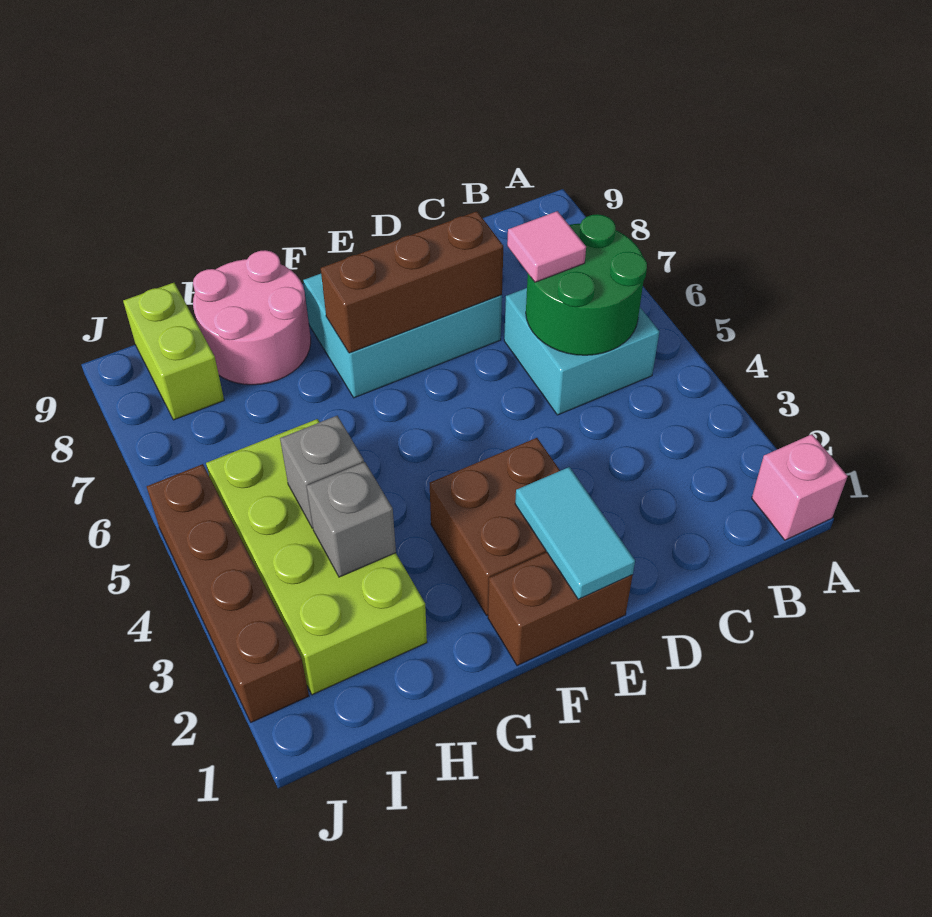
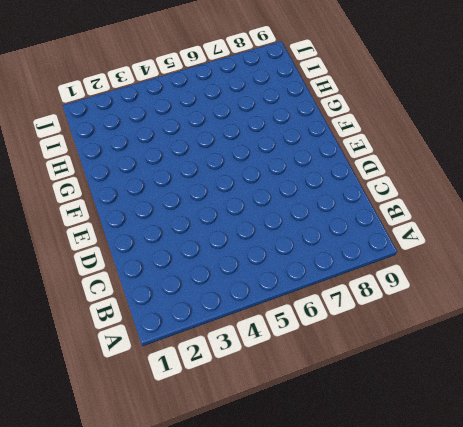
none -> pink 1x1 brick [752,434,848,540]
none -> cyan 2x2 brick [504,288,659,415]
none -> cyan 2x3 brick [303,274,502,398]

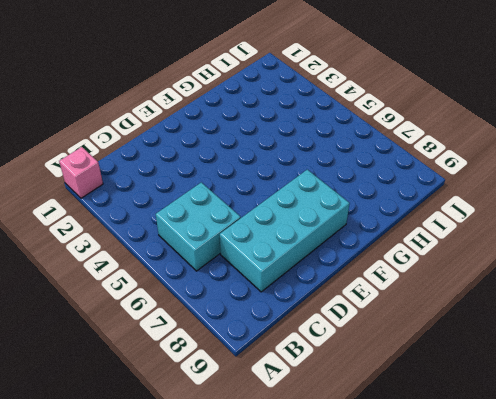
cyan 2x4 brick [220,170,350,292] -> cyan 2x3 brick [303,274,502,398]
none -> brown 1x2 brick [488,552,633,666]
none -> brown 2x2 brick [430,438,560,615]
none -> pink 2x2 round brick [193,250,311,385]

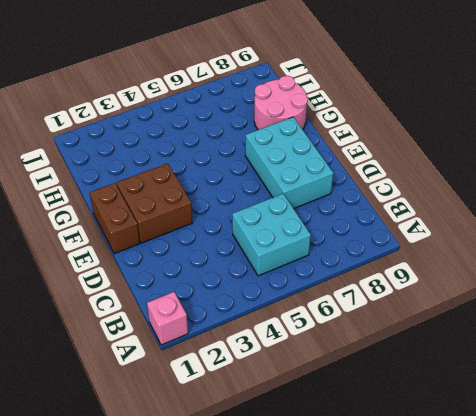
none -> lime 2x4 brick [206,419,427,695]
none -> lime 1x2 brick [123,283,224,420]
none -> brown 1x4 brick [147,464,309,722]

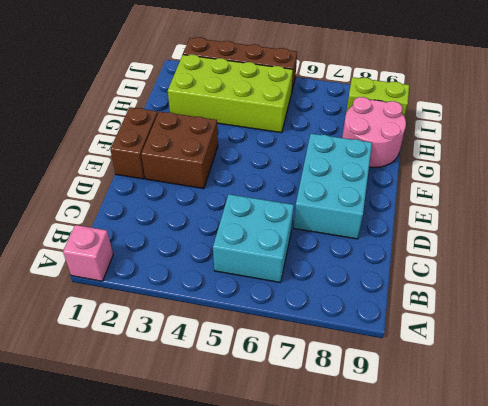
none -> green 2x2 round brick [526,214,647,355]
none -> brown 1x3 brick [321,211,503,353]
none -> cyan 1x2 tile [515,467,635,599]

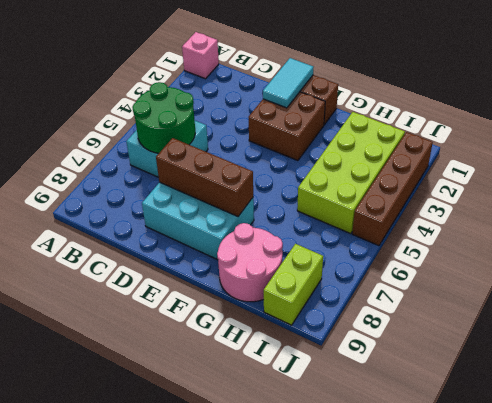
none -> grey 1x1 brick [307,462,396,577]
none -> grey 1x1 brick [280,416,364,528]
none -> pink 1x1 tile [507,211,586,282]

